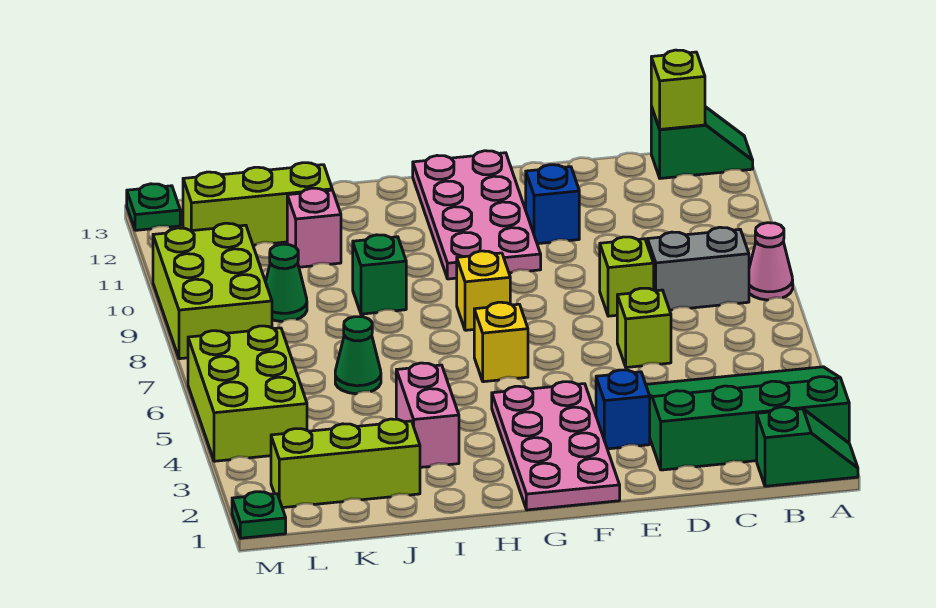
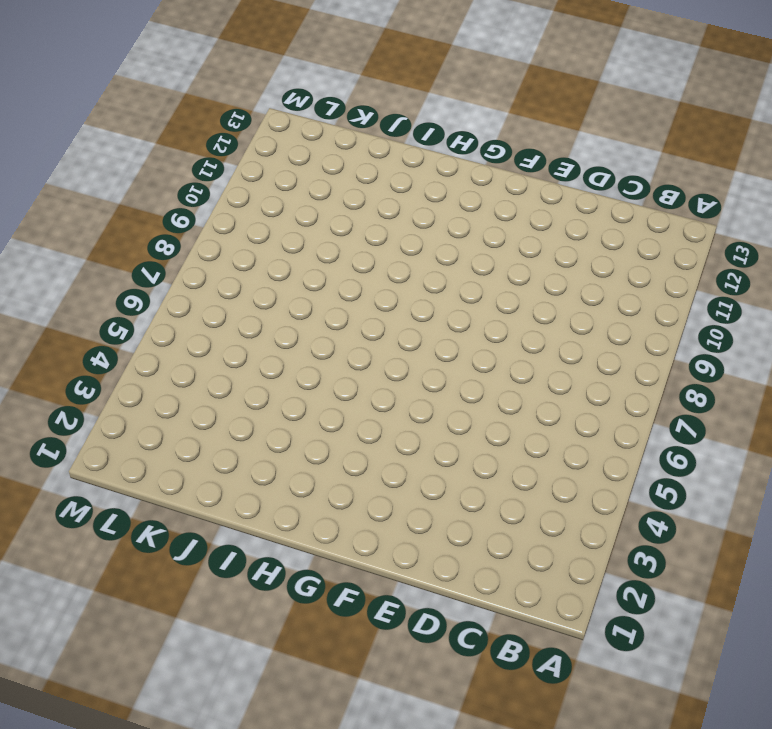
none -> green 1x2 slope [757,407,858,486]
none -> green 3x4 slope [646,367,849,470]
none -> pink 1x1 cone [749,223,793,300]

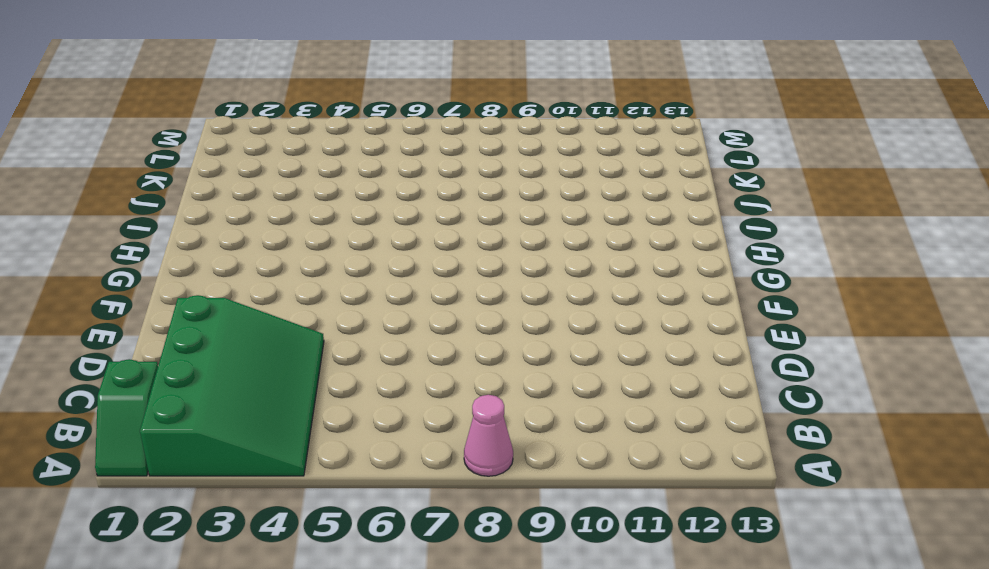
none -> green 1x2 slope [651,107,753,178]
none -> grey 1x2 brick [647,227,749,310]
none -> lime 1x1 brick [617,288,671,367]

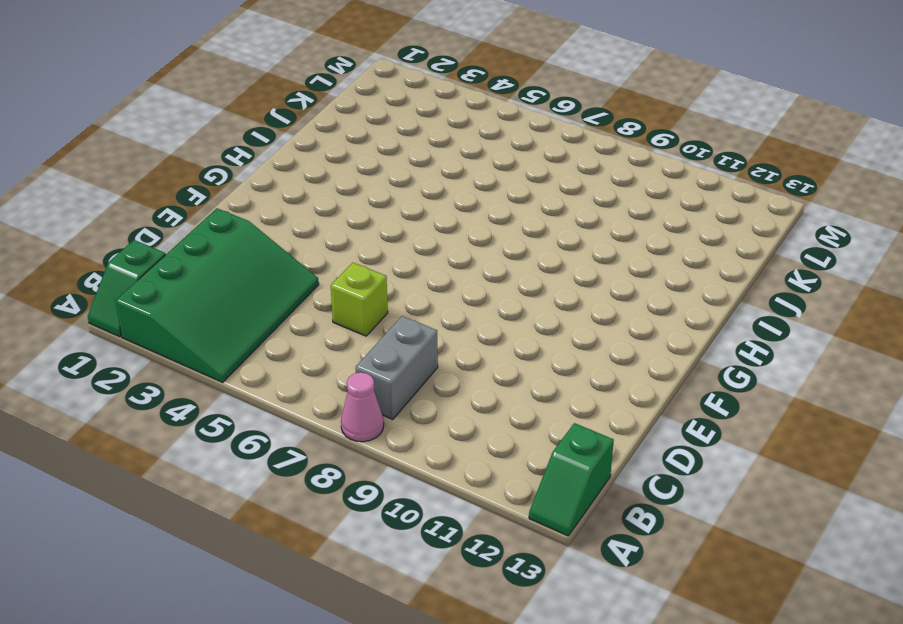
none -> lime 1x1 brick [600,237,654,316]
none -> blue 1x1 brick [596,370,650,449]
none -> blue 1x1 brick [526,165,579,244]

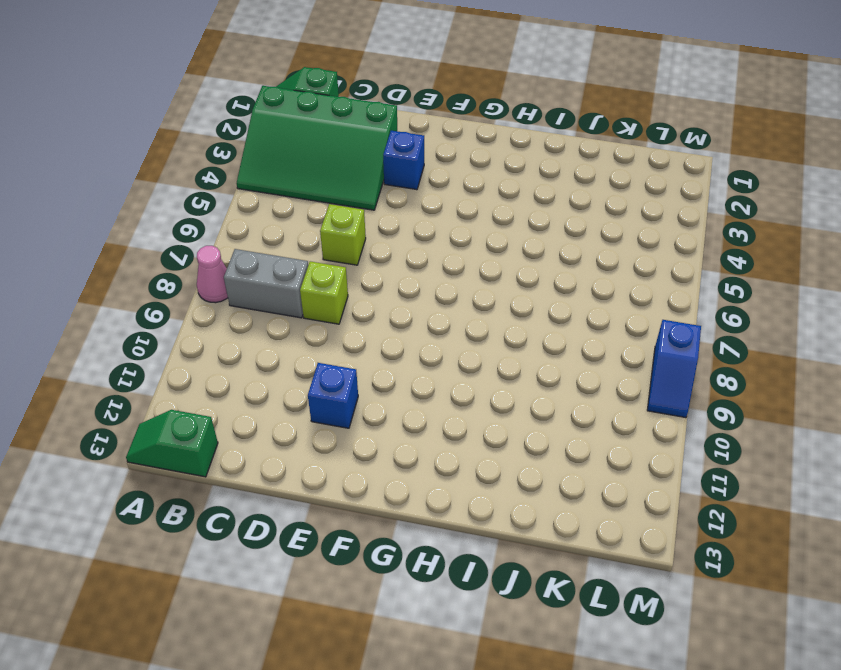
blue 1x2 slope [647,320,701,418] -> lime 2x3 brick [153,223,272,359]
none -> pink 2x4 plate [492,382,620,510]
none -> pink 2x4 plate [413,151,541,279]
none -> yellow 1x1 brick [474,302,528,382]

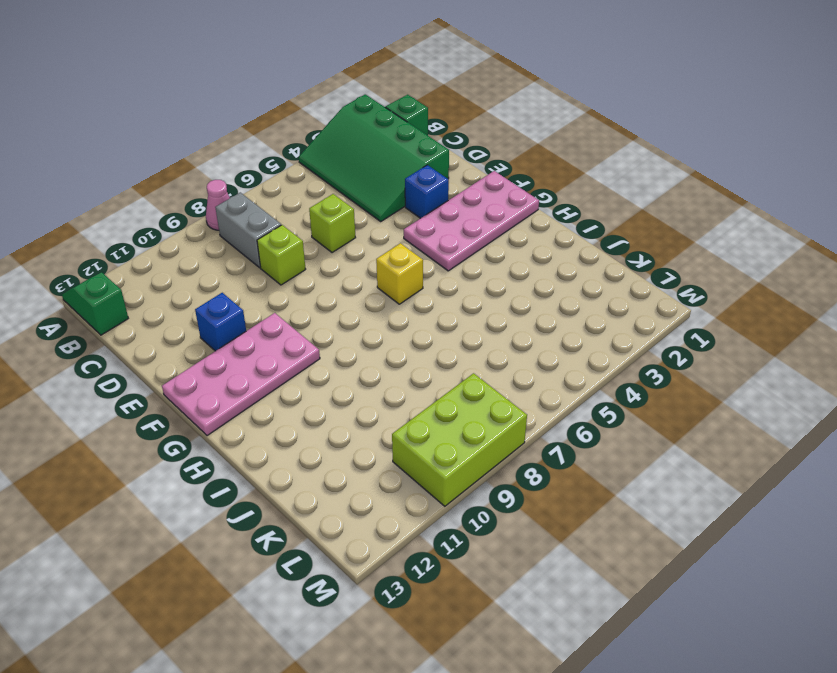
none -> yellow 1x1 brick [457,251,510,330]
none -> pink 1x2 brick [396,363,459,467]
none -> green 1x1 brick [353,235,406,314]

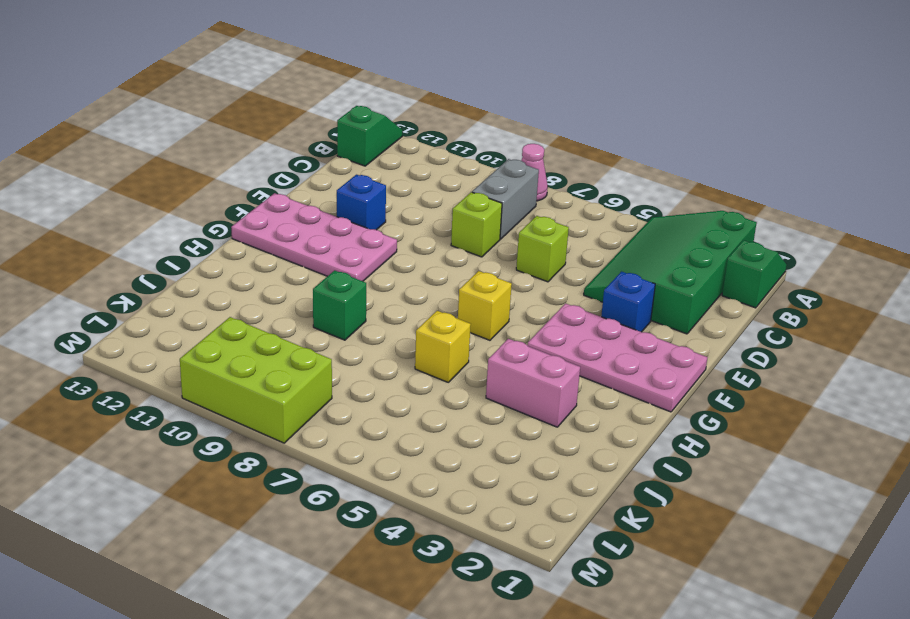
yellow 1x1 brick [415,311,471,382] -> yellow 1x1 brick moved to [457,251,510,330]
none -> lime 1x3 brick [271,419,420,508]
none -> green 1x1 cone [335,317,381,394]
none -> pink 1x1 brick [287,188,341,267]

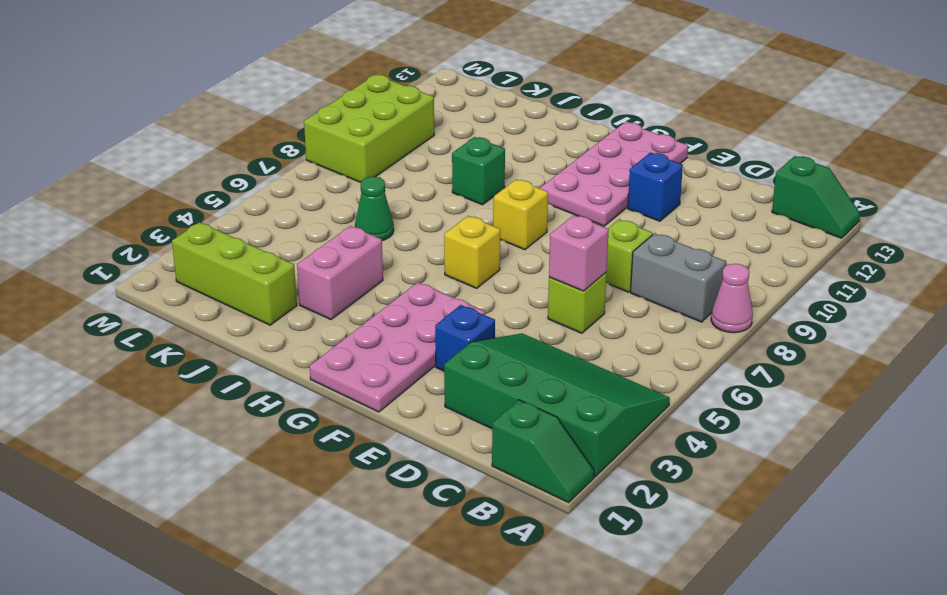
pink 1x1 brick [549,215,609,291] -> pink 1x1 brick moved to [287,188,341,267]
none -> lime 1x3 brick [183,163,332,245]
none -> green 1x1 cone [266,244,307,321]
none -> lime 2x3 brick [188,326,307,461]

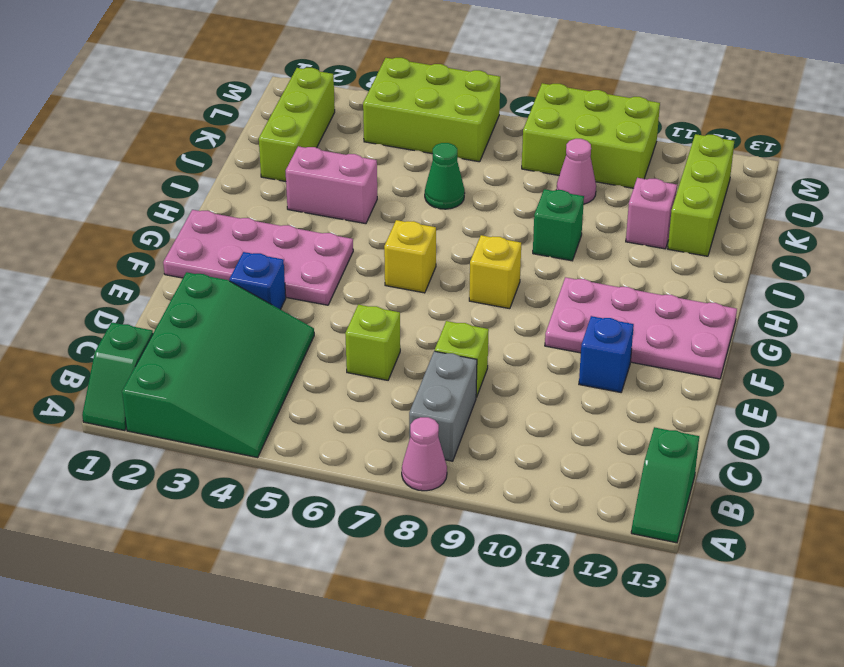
pink 1x1 cone [556,139,596,204] -> green 1x1 cone [266,244,307,321]
none -> green 1x1 plate [232,492,286,538]
none -> green 1x1 plate [127,184,180,230]
none -> lime 1x1 brick [651,50,705,129]

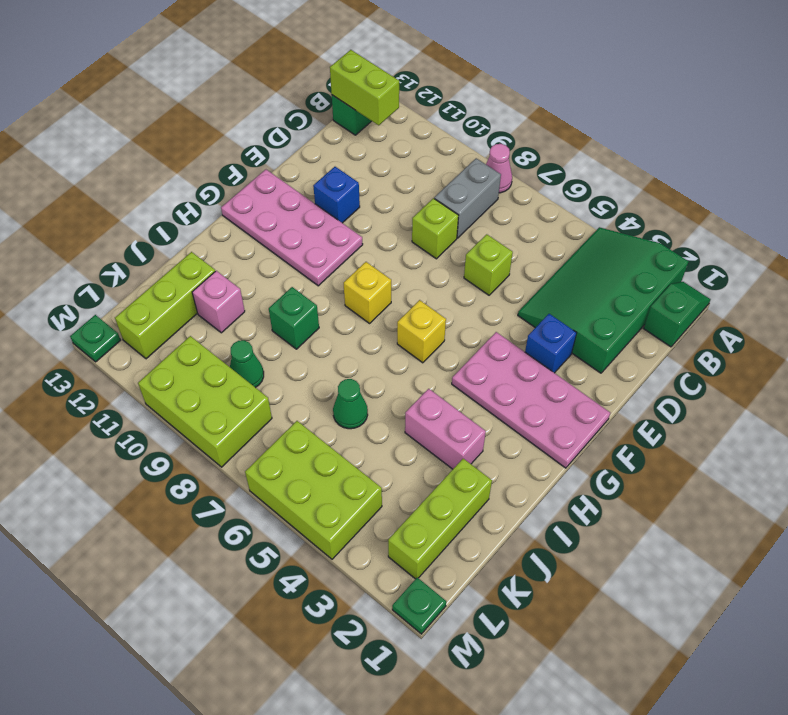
lime 1x2 brick [330,50,399,125] -> lime 1x1 brick [651,50,705,129]

